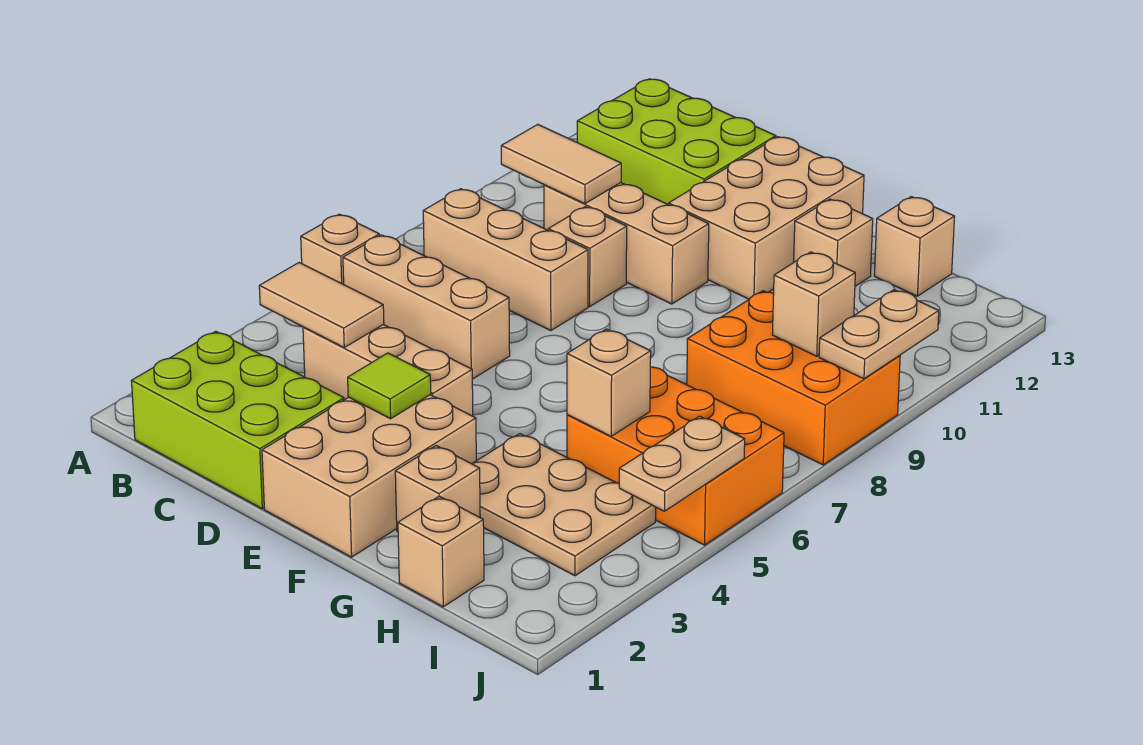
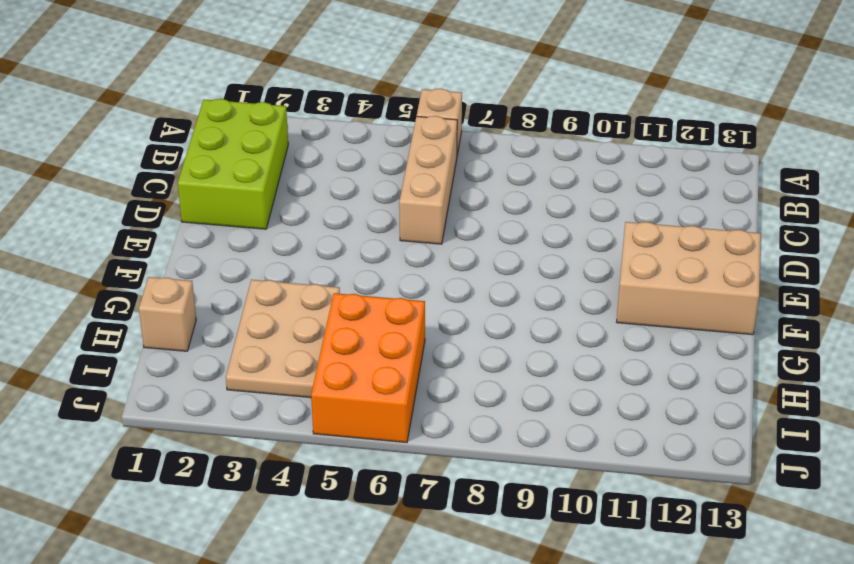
none -> tan 1x3 brick [423,189,588,331]
none -> lime 2x3 brick [577,79,776,205]
none -> tan 1x3 brick [303,325,473,416]

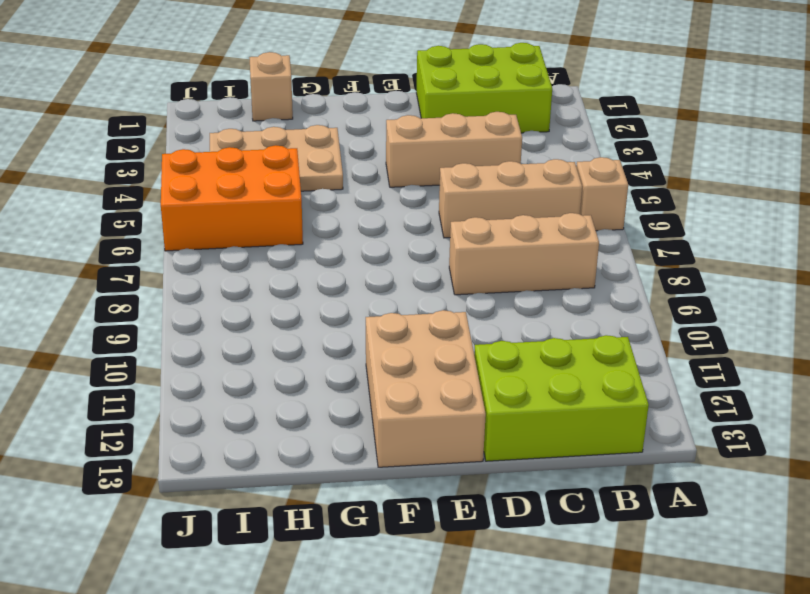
none -> tan 1x3 brick [544,183,709,304]
none -> tan 1x1 brick [548,207,627,306]
none -> tan 2x3 brick [262,395,476,557]

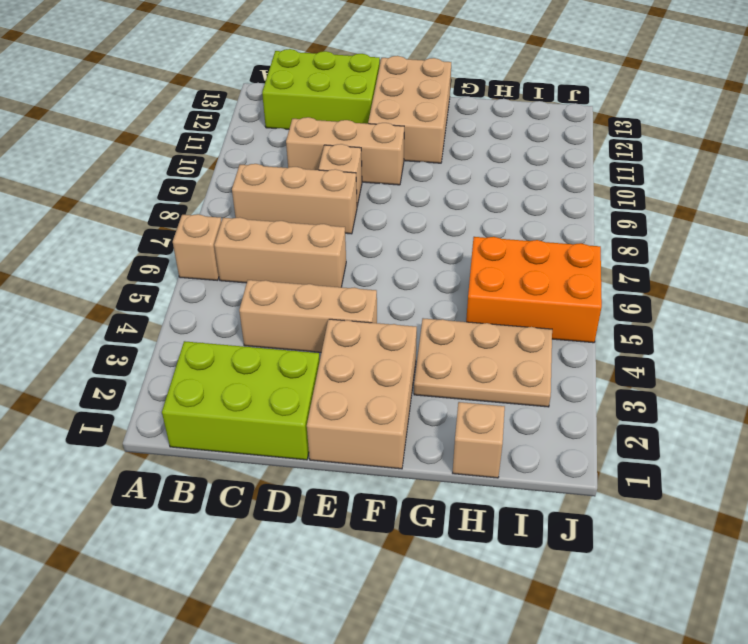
none -> tan 1x1 brick [395,446,480,532]
none -> tan 1x1 brick [794,199,873,286]
none -> orange 2x3 brick [687,291,900,465]

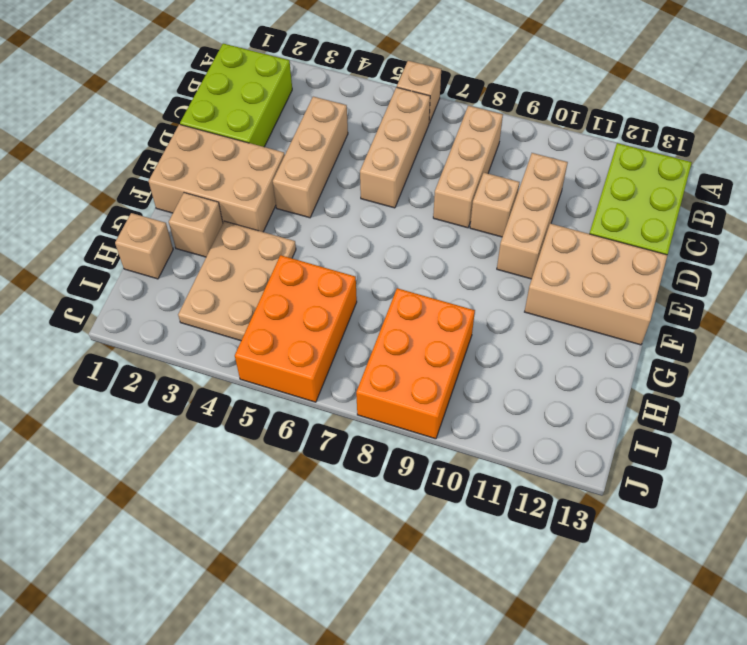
none -> tan 1x1 brick [794,199,873,286]
none -> tan 1x1 brick [874,197,955,296]
none -> tan 1x2 tile [259,263,384,347]

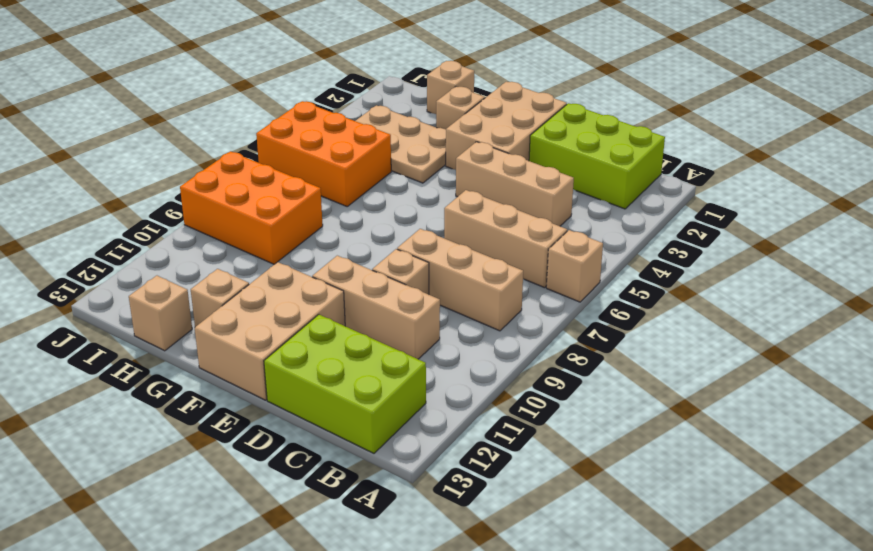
none -> tan 1x2 tile [259,263,384,347]
none -> tan 1x2 tile [501,124,621,204]
none -> lime 1x1 tile [348,353,431,419]

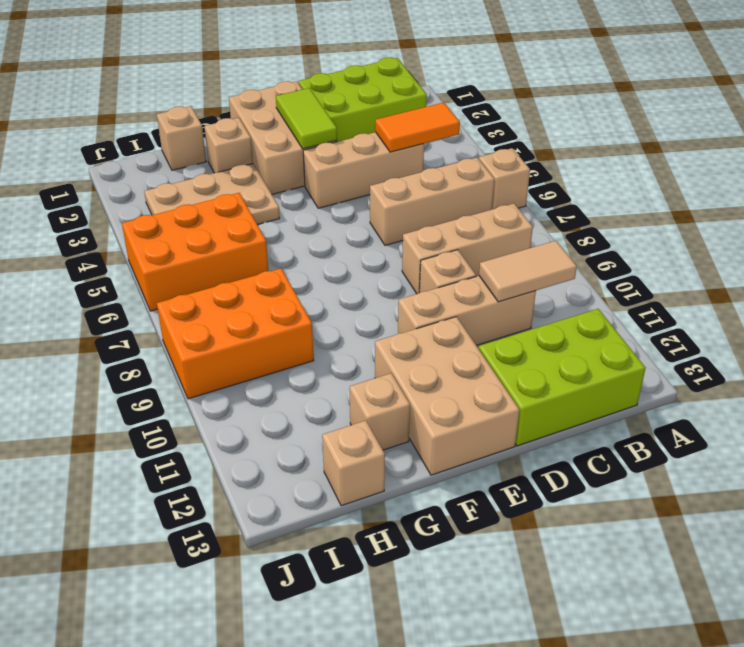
orange 1x2 tile [375,103,460,152] -> tan 1x2 tile [259,263,384,347]
lime 1x2 tile [276,88,337,149] -> lime 1x1 tile [348,353,431,419]
none -> tan 1x1 brick [567,329,651,436]
none -> tan 1x1 brick [772,252,855,356]
none -> tan 1x2 plate [619,416,745,511]

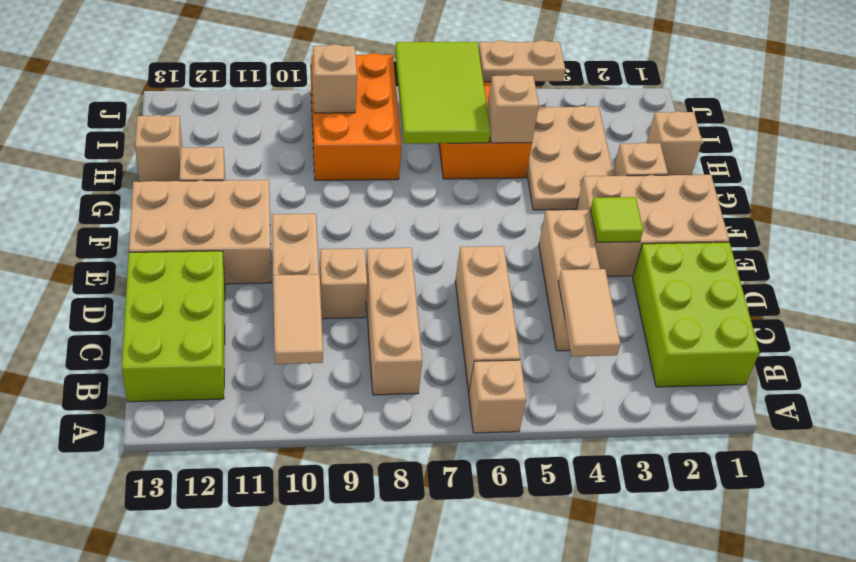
lime 2x3 tile [395,42,491,144] -> none
none -> tan 1x2 plate [819,290,939,379]

